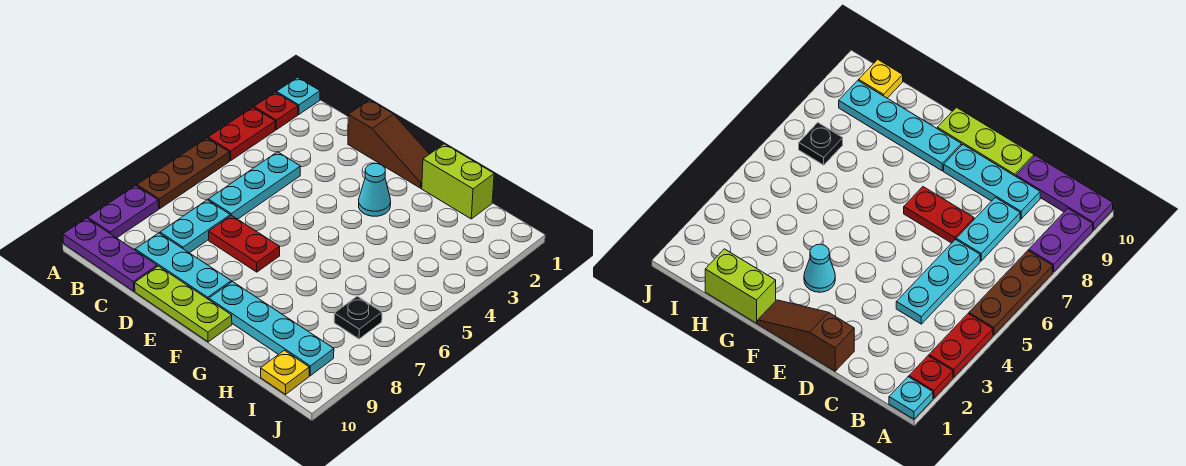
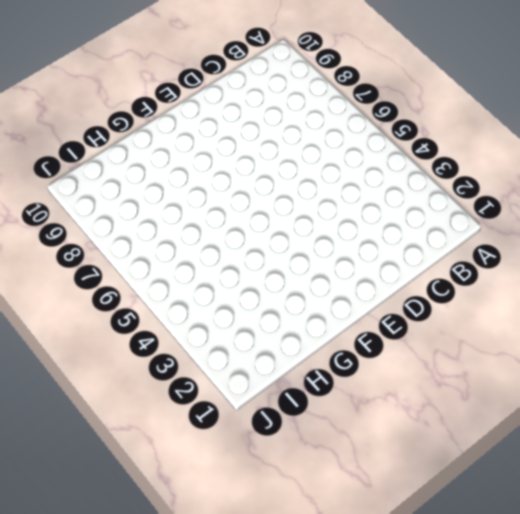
none -> cyan 1x1 plate [277,77,320,114]
none -> red 1x1 plate [254,92,298,130]
none -> red 1x2 plate [208,107,275,161]

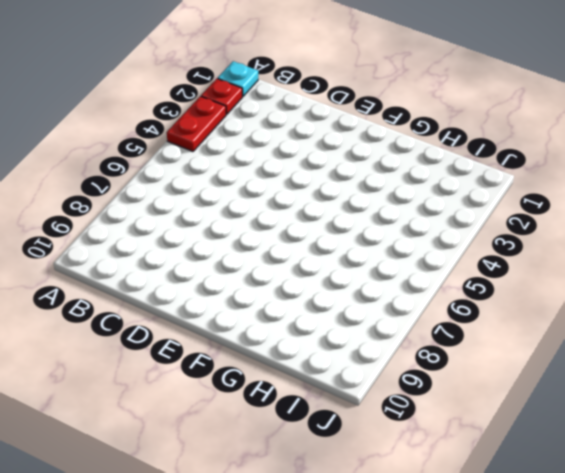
none -> brown 1x3 plate [137,138,230,209]
none -> purple 1x2 plate [88,185,159,238]
none -> purple 1x3 plate [63,218,157,291]

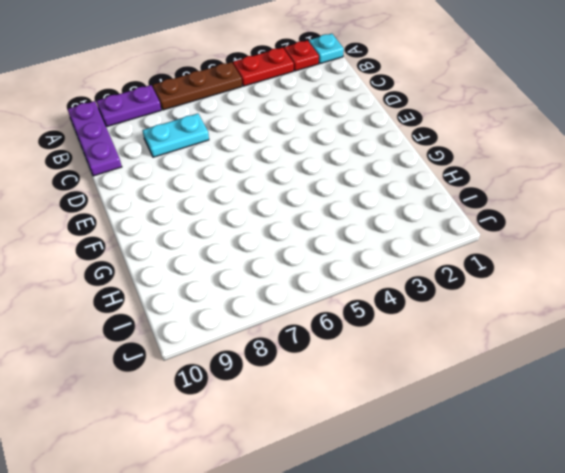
none -> cyan 1x3 plate [208,152,300,219]
none -> cyan 1x3 plate [135,233,231,300]
none -> brown 1x3 slope [348,100,429,188]

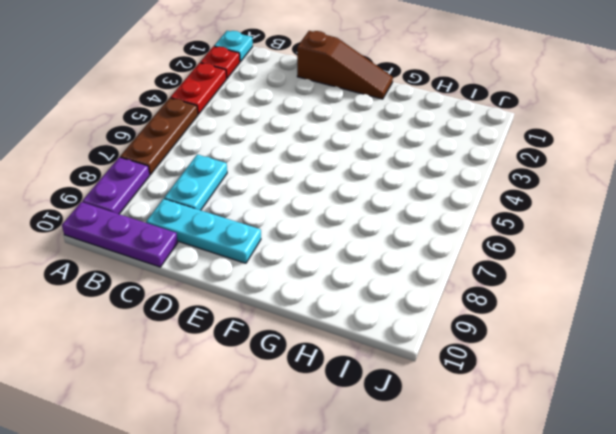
none -> cyan 1x3 plate [208,152,300,219]
none -> red 1x2 plate [209,215,280,272]
none -> lime 1x3 plate [135,266,232,342]

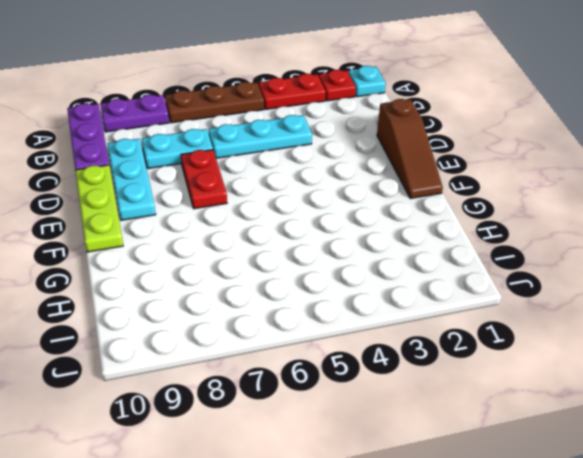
none -> cyan 1x1 cone [359,164,391,216]
none -> cyan 1x4 plate [209,282,334,376]
none -> lime 1x2 brick [422,144,494,219]

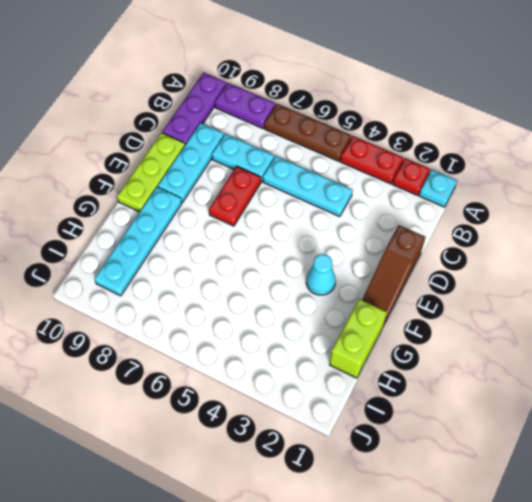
none -> black 1x1 plate [334,296,382,339]
none -> yellow 1x1 plate [261,350,309,394]

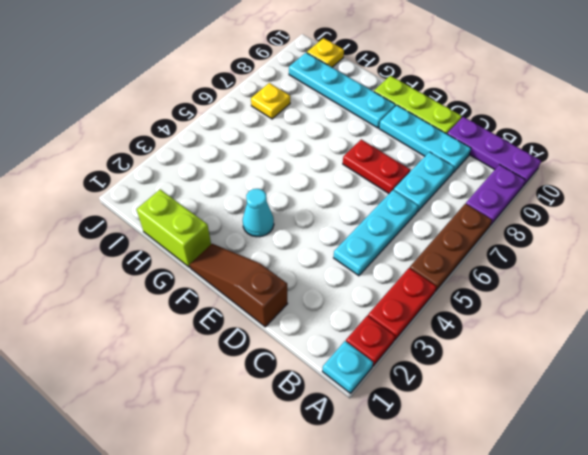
yellow 1x1 plate [251,83,290,119] -> black 1x1 plate [334,296,382,339]

